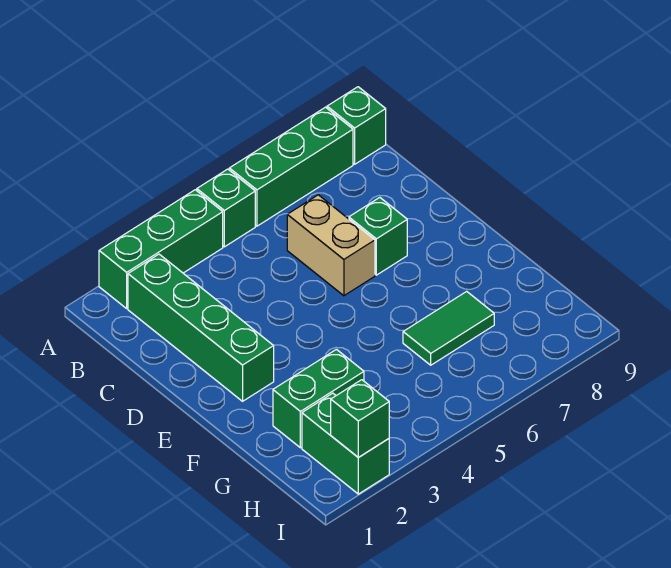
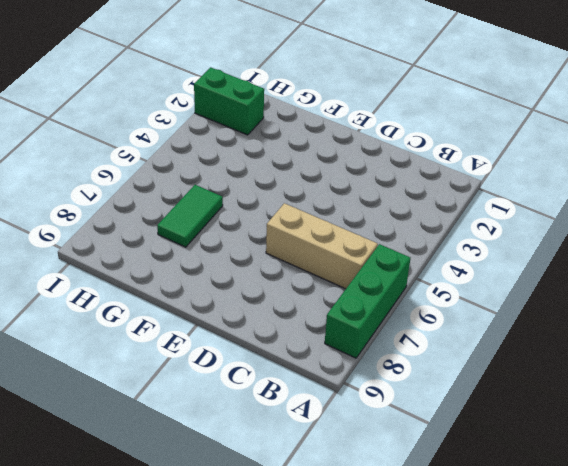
tan 1x3 brick [266,203,378,289] -> tan 1x2 brick [287,195,375,296]
none -> green 1x3 brick [99,190,223,308]
none -> green 1x1 brick [197,169,255,247]

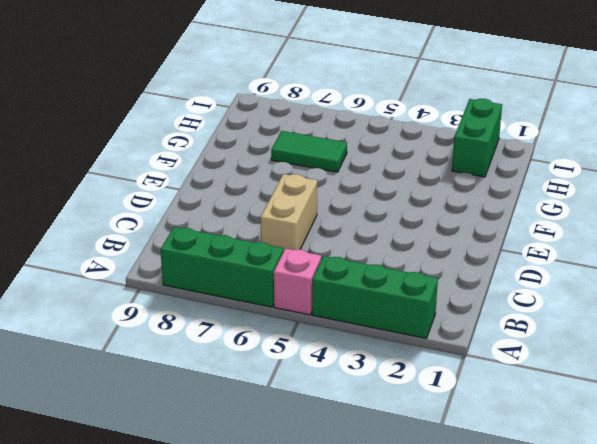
pink 1x1 brick [274,249,321,315] -> green 1x1 brick [197,169,255,247]
none -> green 1x1 brick [327,87,386,164]
none -> green 1x4 brick [128,254,274,401]

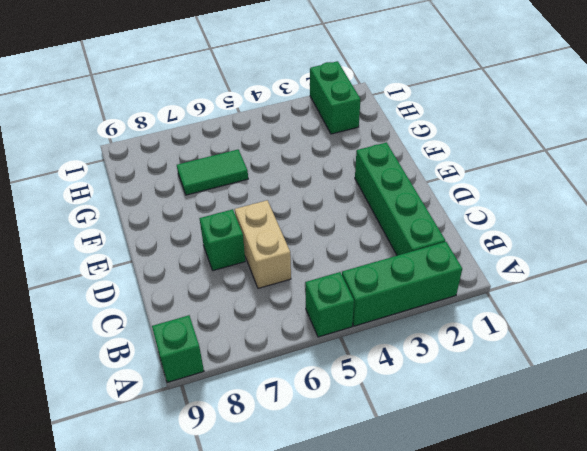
none -> green 1x3 brick [229,107,353,226]
none -> green 1x2 brick [273,349,364,448]

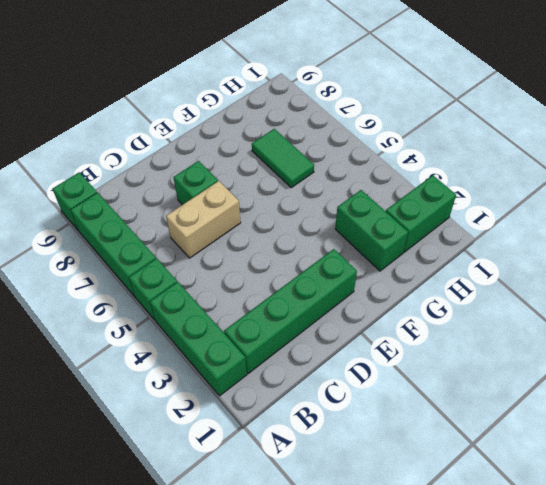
none -> green 1x1 brick [331,380,389,457]

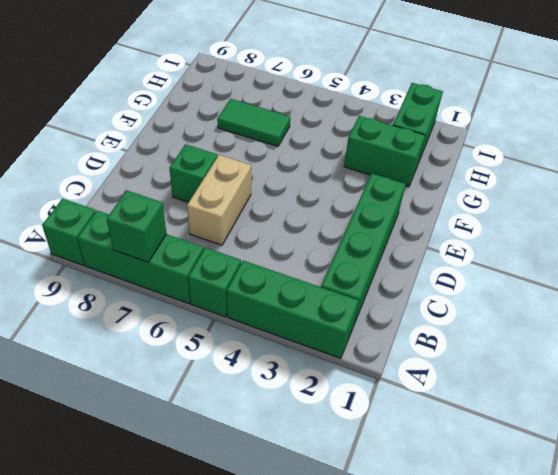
green 1x1 brick [107,190,167,262] -> green 1x1 brick moved to [331,380,389,457]

